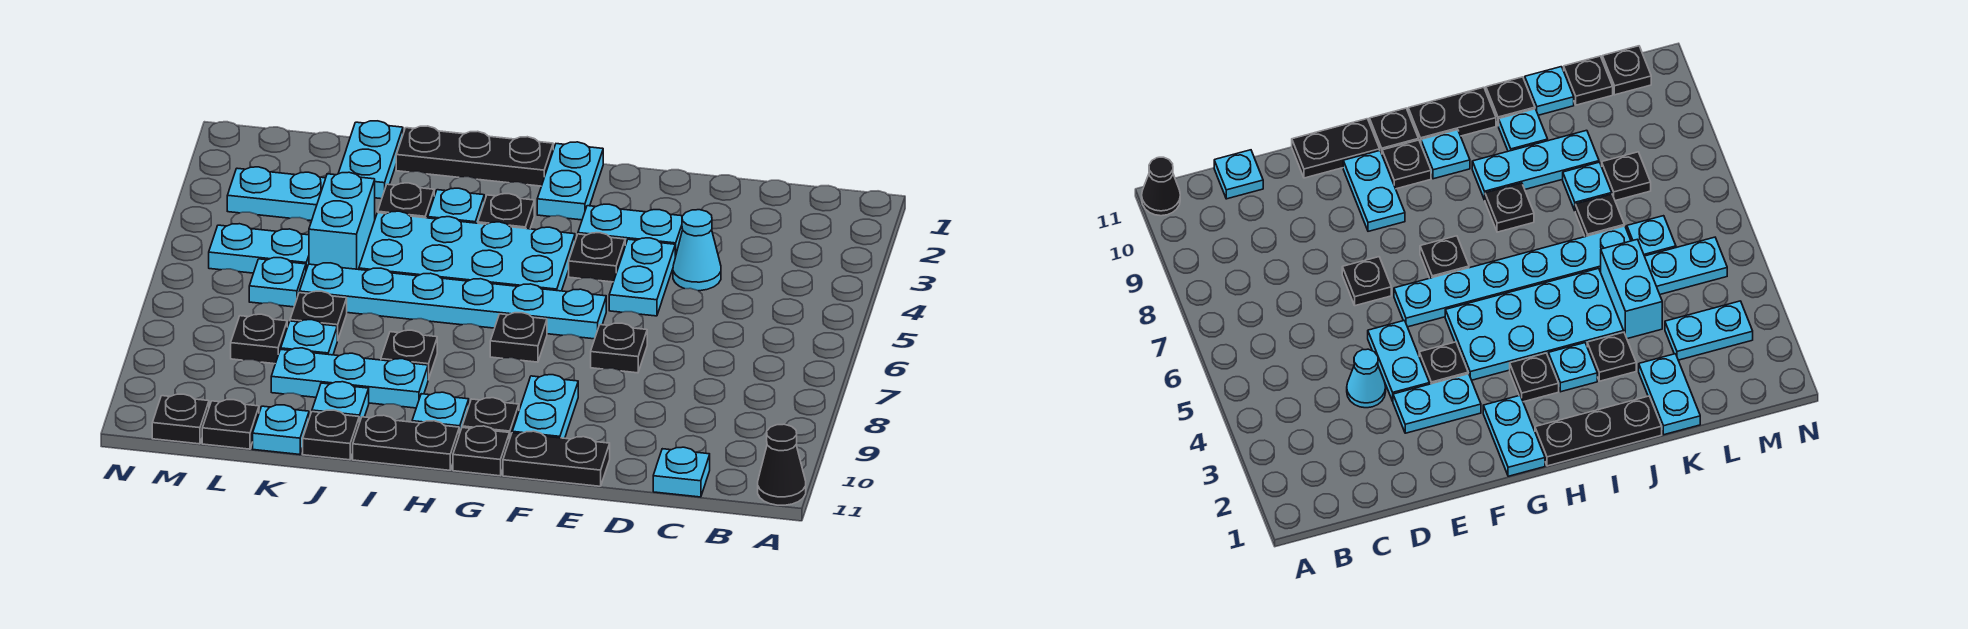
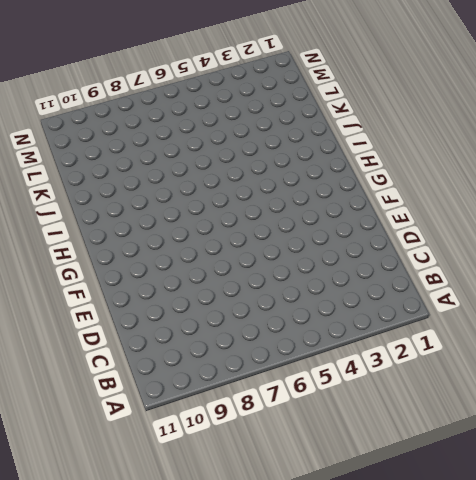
none -> black 1x1 cone [758,424,806,505]
none -> cyan 1x1 plate [653,447,710,497]
none -> cyan 1x1 cone [673,210,721,291]
none -> cyan 1x2 plate [578,204,683,257]

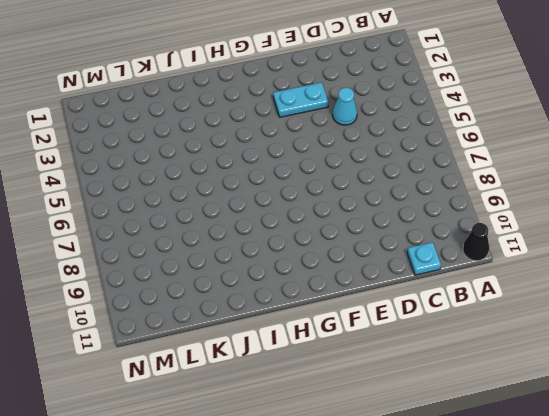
none -> cyan 1x2 plate [609,238,675,316]
none -> black 1x1 plate [591,323,647,373]
none -> black 1x2 plate [503,431,610,486]
none -> black 1x1 plate [569,233,625,282]

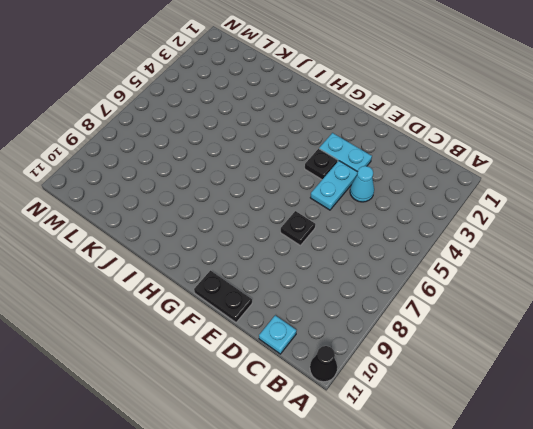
none -> cyan 1x6 plate [299,263,606,339]
none -> cyan 1x2 plate [512,375,578,438]
none -> cyan 1x2 plate [537,142,603,220]
none -> cyan 2x4 plate [359,211,575,291]

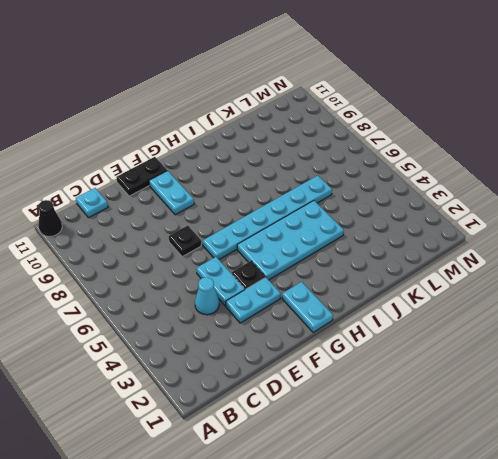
none -> black 1x1 plate [490,313,547,362]
none -> black 1x1 plate [462,398,519,440]
none -> black 1x1 plate [453,426,509,476]
none -> black 1x3 plate [396,126,553,186]

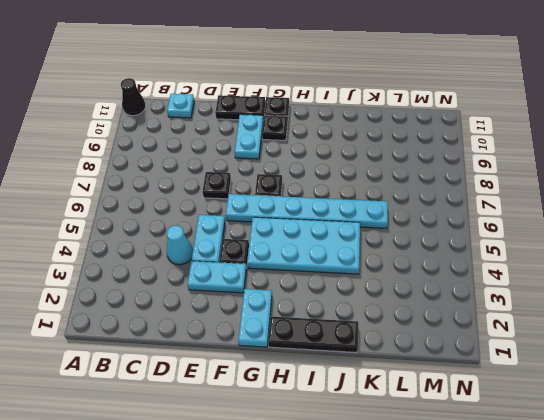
none -> black 1x1 plate [478,194,534,229]
none -> cyan 1x1 plate [412,392,469,434]
none -> black 1x2 plate [353,415,459,470]
none -> cyan 1x1 plate [428,188,484,223]

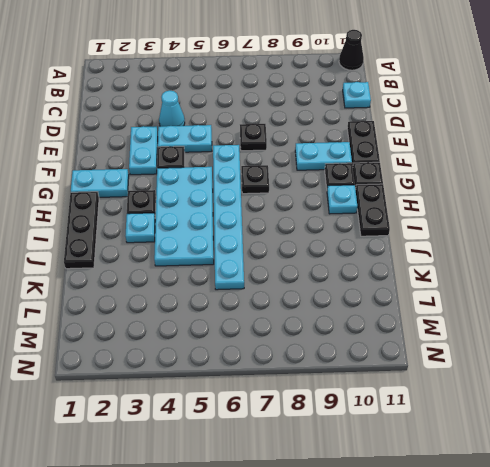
none -> black 1x1 plate [381,330,437,380]
none -> cyan 1x3 plate [271,348,428,408]
none -> black 1x1 plate [378,183,434,218]
none -> cyan 1x1 plate [312,382,369,423]

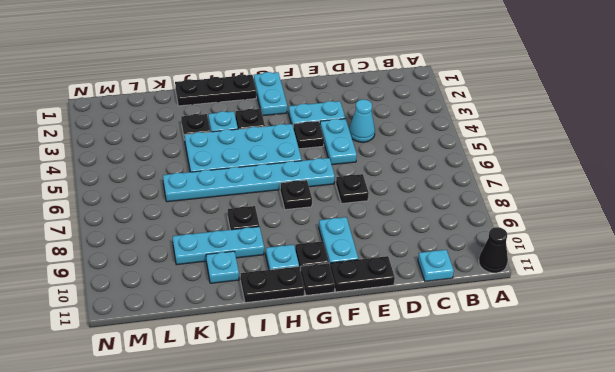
none -> black 1x1 plate [303,410,359,460]
none -> cyan 1x2 plate [338,121,403,199]
none -> cyan 1x2 brick [309,172,375,270]
none -> black 1x1 plate [290,291,347,341]

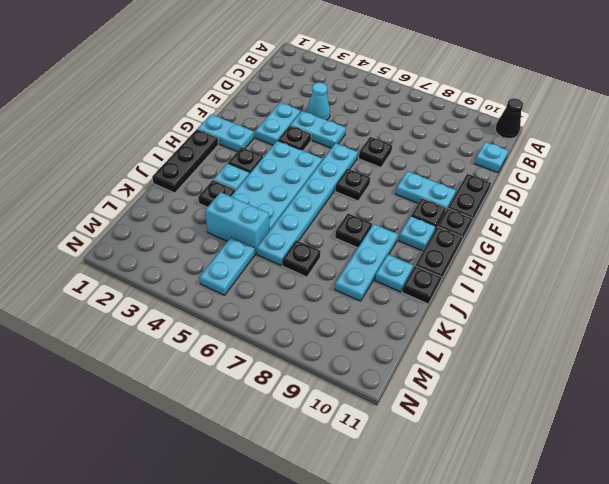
none -> cyan 1x2 plate [338,121,403,199]
none -> cyan 1x1 plate [281,320,337,355]
none -> cyan 1x1 plate [253,405,309,455]
none -> cyan 1x2 plate [227,167,326,221]

